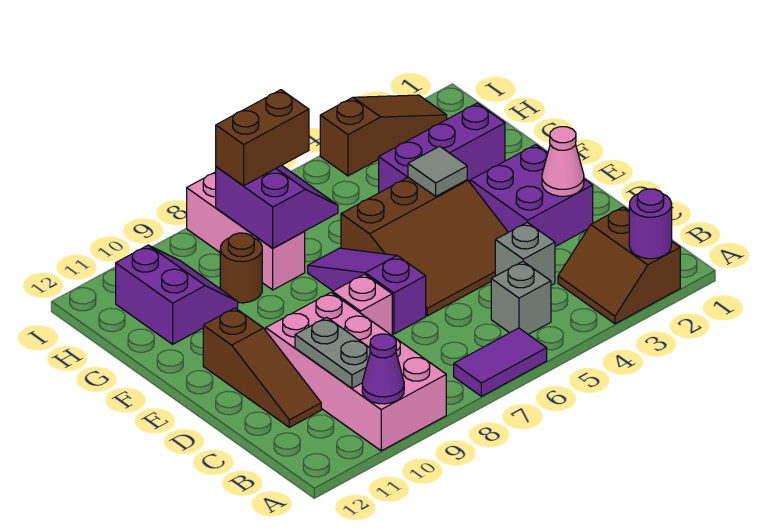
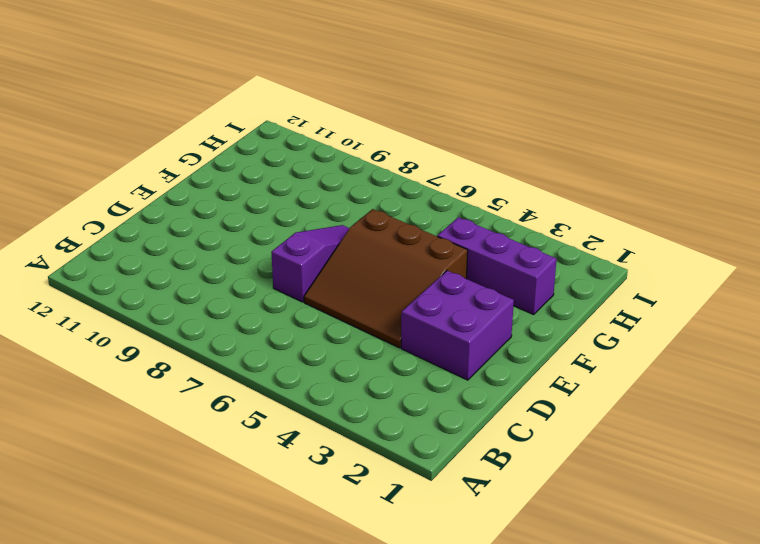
none -> brown 2x2 slope [558,207,680,324]
none -> purple 1x2 tile [454,328,547,396]
none -> pink 2x4 brick [266,293,446,451]

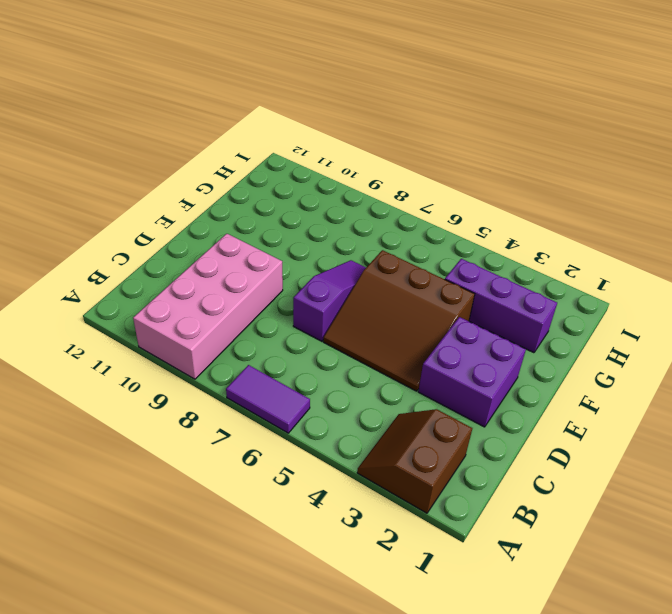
none -> grey 1x1 brick [491,262,551,335]
none -> grey 1x1 brick [495,222,555,285]
none -> brown 1x3 slope [203,308,321,427]

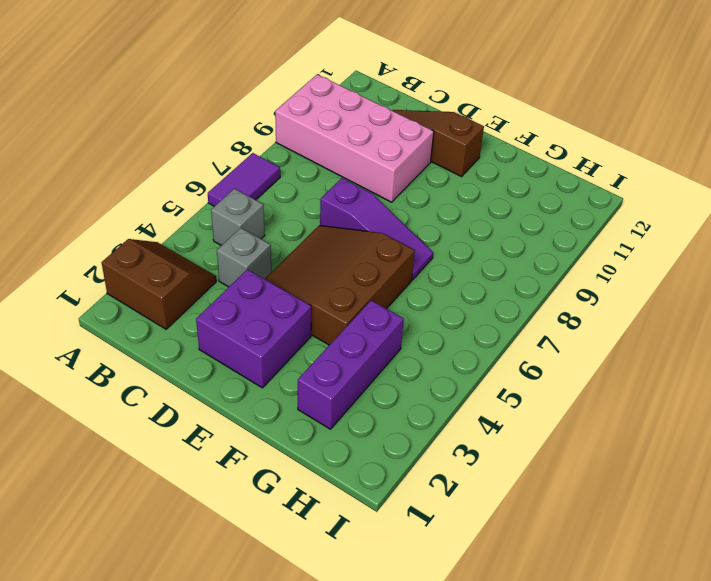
none -> pink 1x1 brick [333,274,392,335]
none -> pink 1x3 brick [187,172,305,290]
none -> brown 1x1 round brick [220,233,262,303]

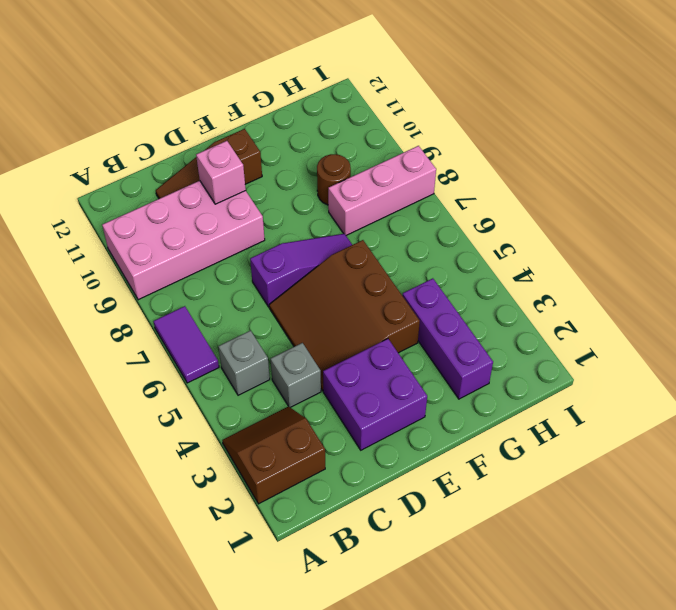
pink 1x1 brick [196,141,246,204] -> pink 1x1 brick moved to [333,274,392,335]
none -> purple 2x2 slope [116,245,238,344]
none -> brown 1x3 slope [320,95,447,176]
none -> purple 1x1 round brick [629,189,672,259]

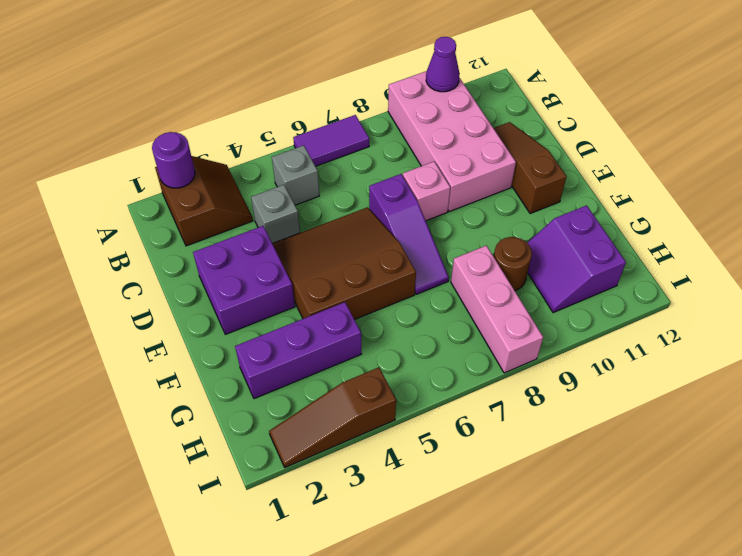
none -> grey 1x2 plate [295,317,370,388]
none -> pink 1x1 cone [542,127,584,196]
none -> grey 1x1 tile [408,146,467,196]

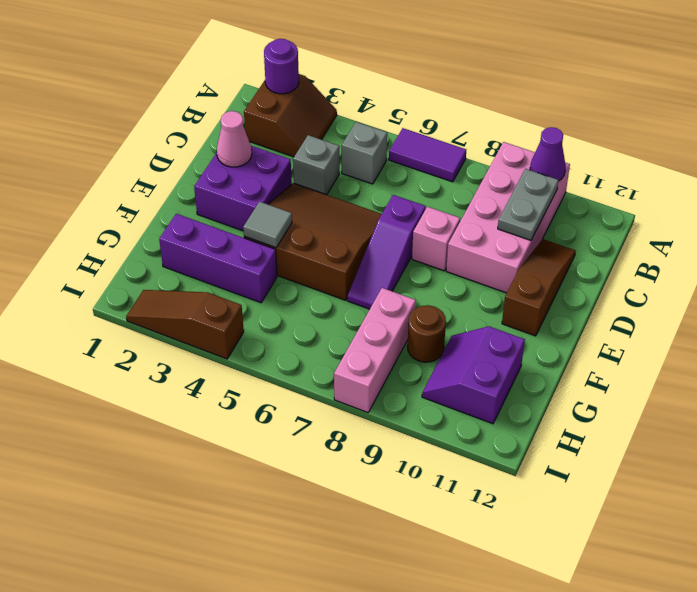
none -> purple 2x2 slope [216,165,338,248]
none -> brown 1x2 brick [216,90,309,186]

